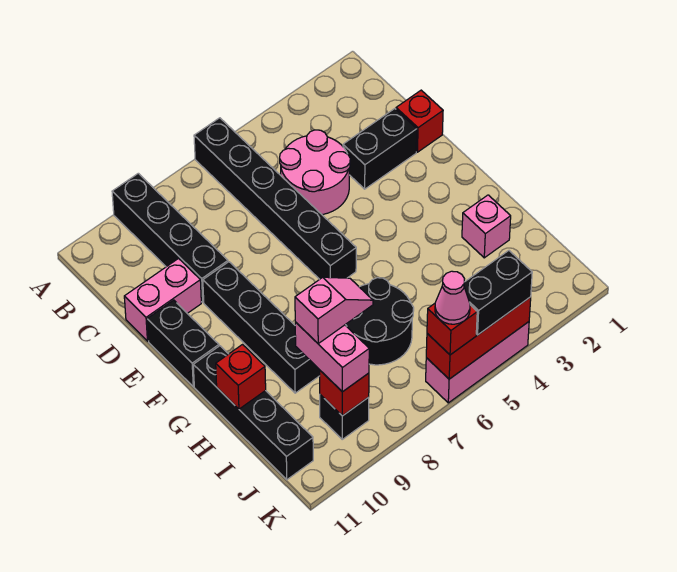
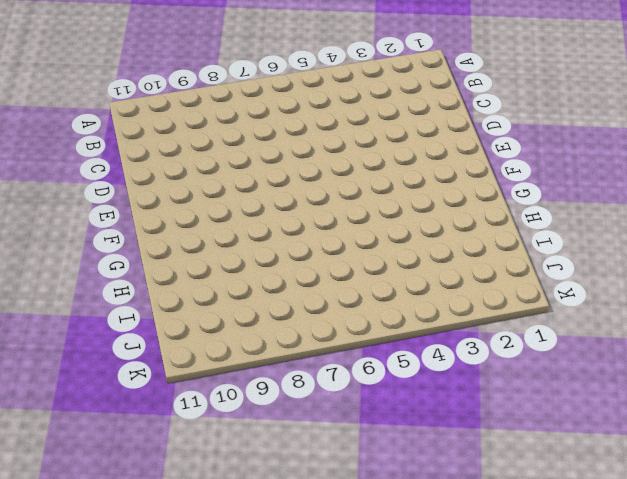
none -> black 1x6 brick [194,118,356,279]
none -> black 1x4 brick [112,173,228,302]
none -> pink 2x2 round brick [280,130,350,215]

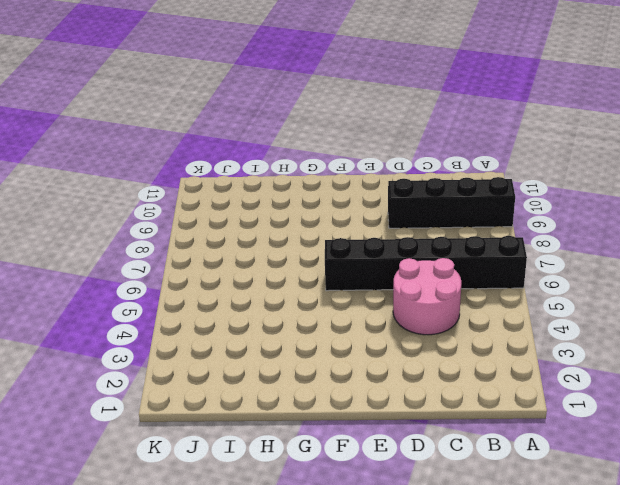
none -> red 1x1 brick [396,90,443,152]
none -> black 1x2 brick [343,109,417,189]
none -> pink 1x2 brick [124,259,201,341]

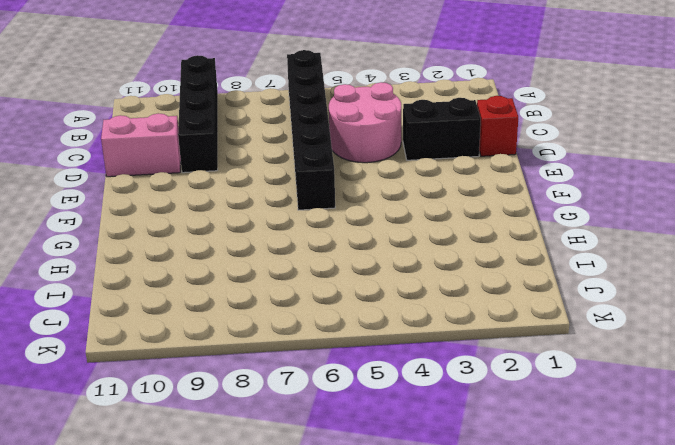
none -> black 1x4 brick [203,262,320,393]
none -> black 1x2 brick [147,300,219,387]
none -> black 1x4 brick [193,346,313,480]

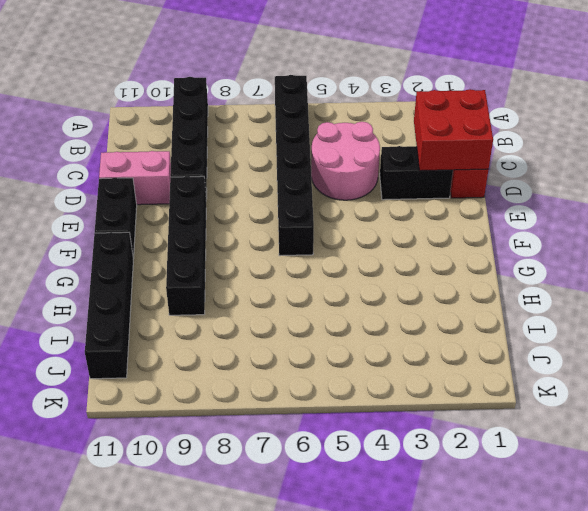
red 2x2 brick [414,89,493,171] -> none
none -> pink 1x1 brick [462,195,511,258]
none -> black 2x2 round brick [345,278,414,365]
none -> black 1x1 brick [320,395,369,439]

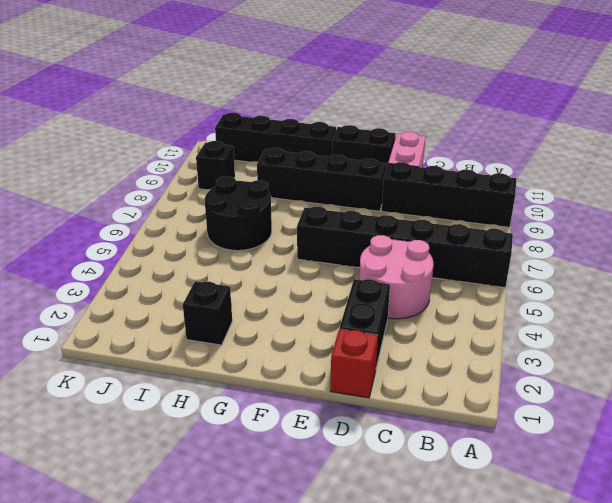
black 1x1 brick [183,281,232,345] -> pink 1x1 brick [462,195,511,258]
none -> pink 1x3 brick [426,322,529,403]
none -> red 1x1 brick [216,345,266,409]
none -> red 1x1 brick [320,371,369,416]

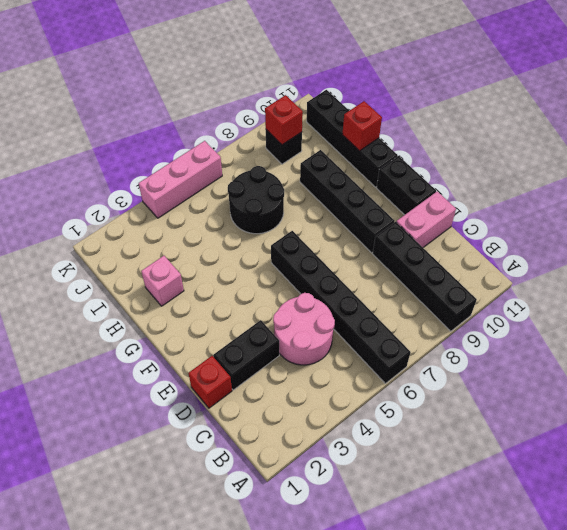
none -> red 1x3 brick [426,297,531,379]
none -> pink 1x2 brick [295,322,369,392]
none -> black 1x2 brick [464,251,532,335]

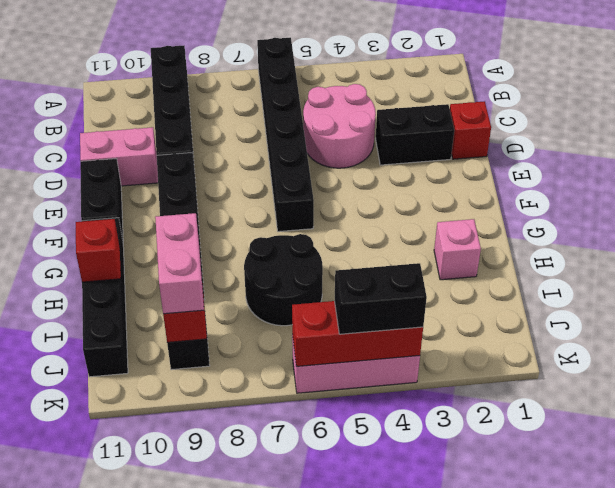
none -> red 1x1 brick [427,304,477,355]
none -> pink 1x2 slope [295,277,373,344]
none -> pink 1x1 cone [435,271,470,324]

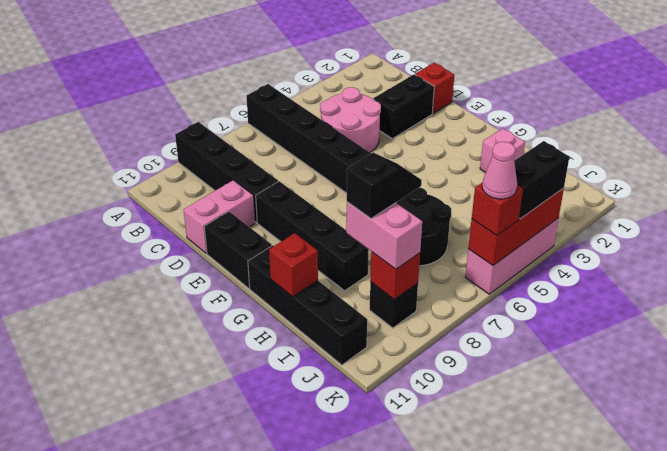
black 1x2 slope [347,153,422,219] -> pink 1x2 slope [295,277,373,344]

